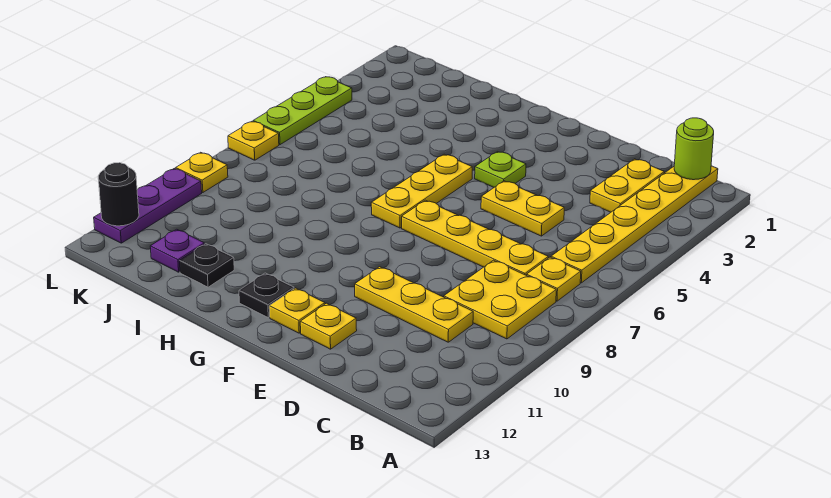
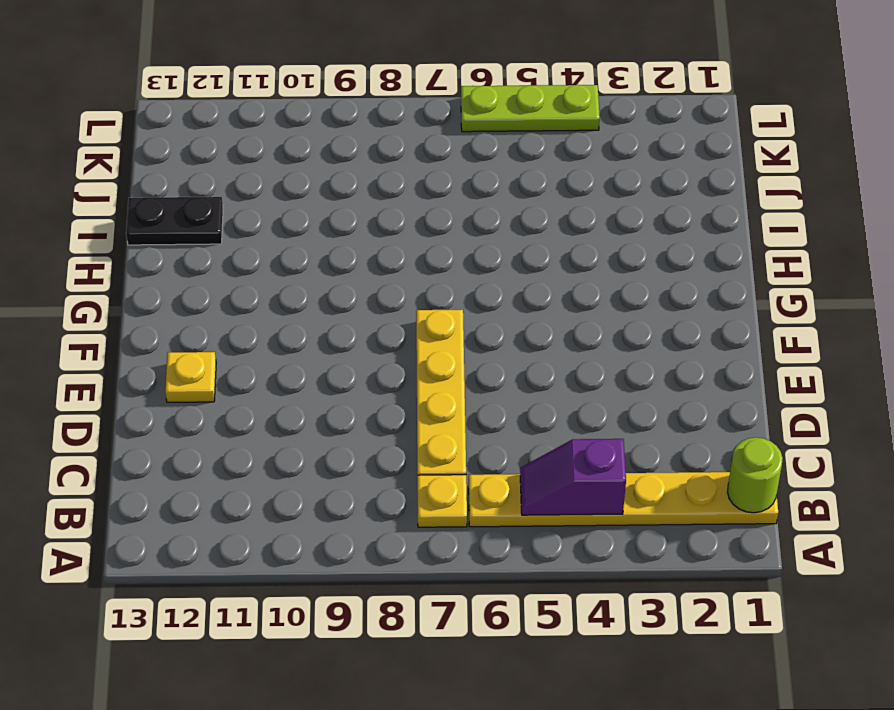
purple 1x2 slope [520,439,626,515] -> none
black 1x2 plate [126,197,223,245] -> black 1x1 plate [179,244,234,287]
none -> yellow 2x2 plate [444,260,556,339]
none -> yellow 1x2 plate [590,159,664,212]
none -> yellow 1x3 plate [355,267,473,342]

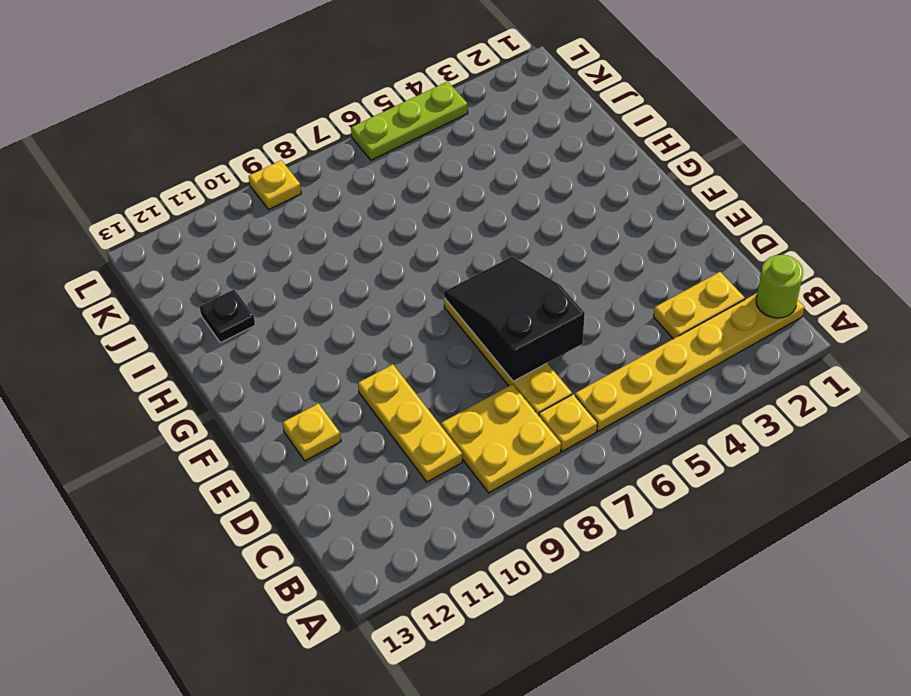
black 2x3 slope [444,257,585,381] -> none
none -> yellow 1x2 plate [481,181,564,236]
none -> lime 1x1 plate [475,152,526,187]
none -> yellow 1x1 plate [269,288,325,333]

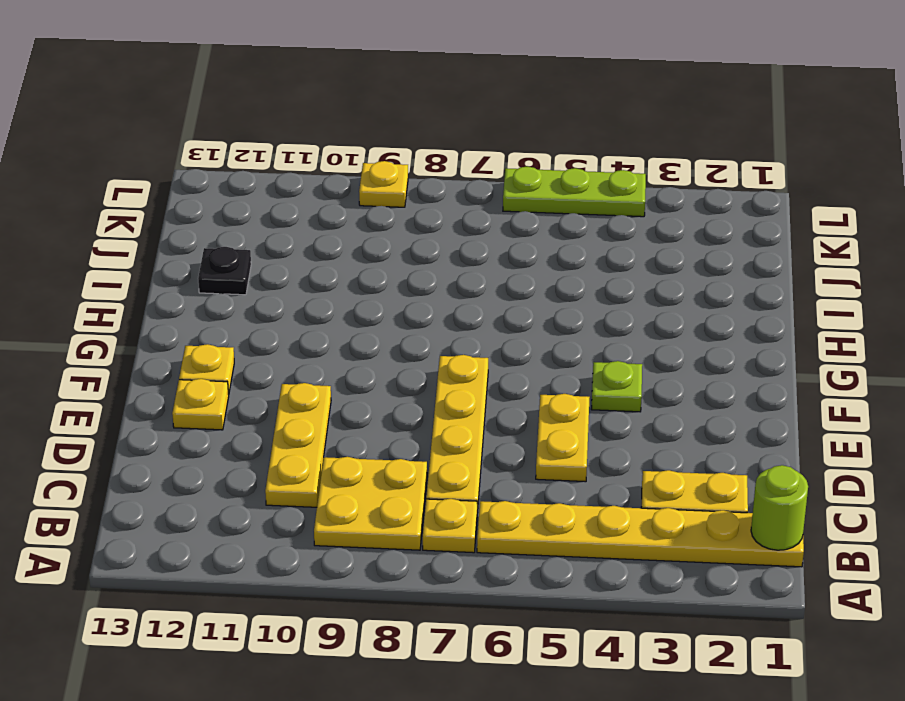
none -> yellow 1x3 plate [371,154,472,228]
none -> black 1x1 plate [239,273,294,318]
none -> purple 1x1 plate [150,229,204,272]

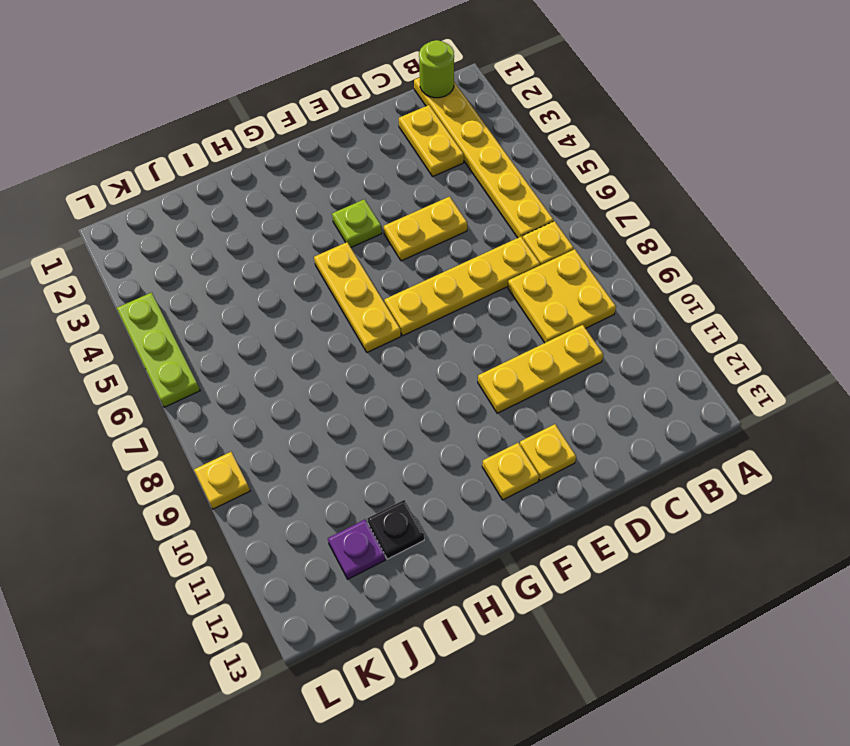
none -> black 1x1 plate [239,273,294,318]
none -> yellow 1x1 plate [228,121,279,160]
none -> purple 1x3 plate [94,168,202,243]

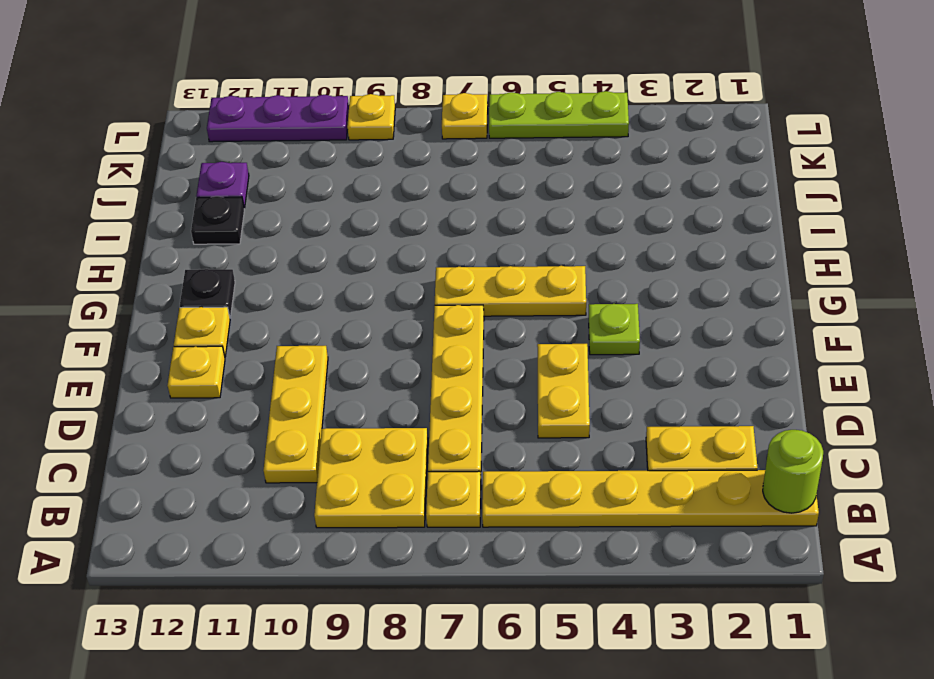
none -> black 1x1 round brick [98,163,139,226]

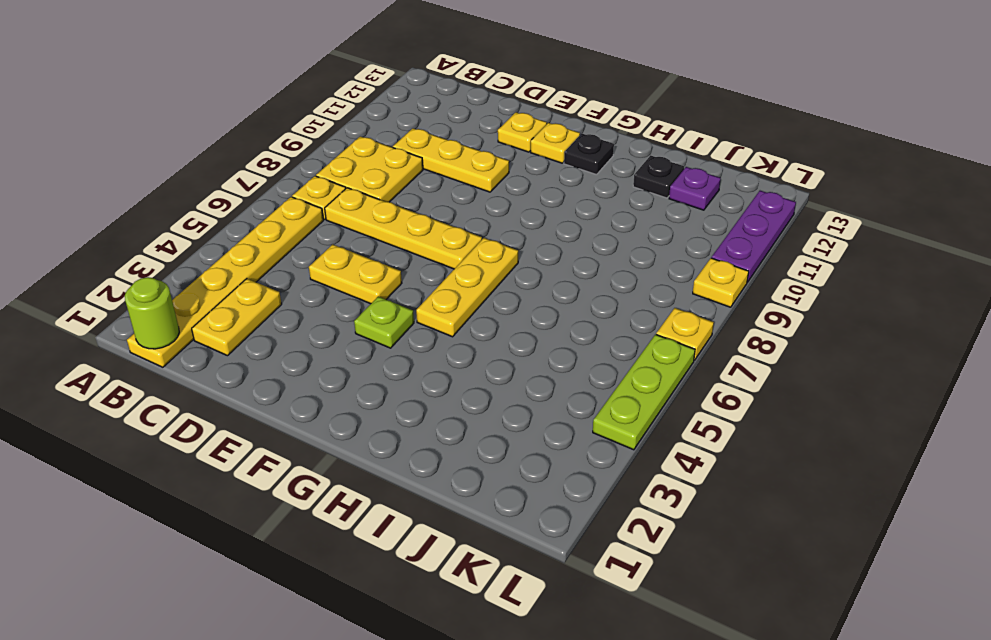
none -> black 1x1 round brick [98,163,139,226]

